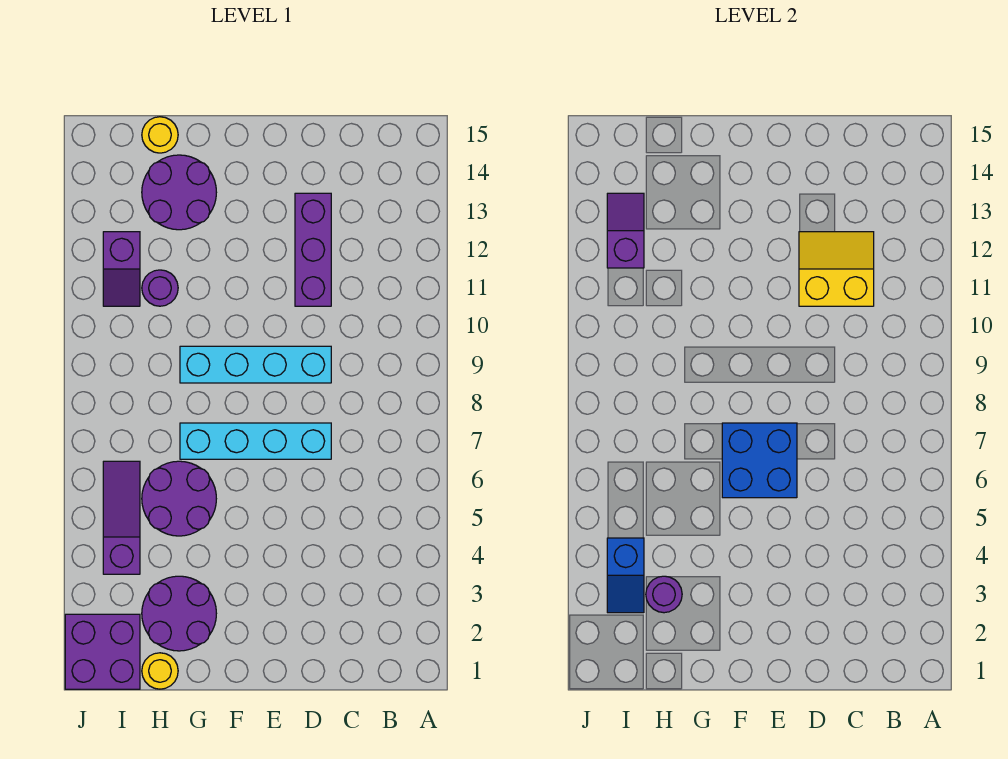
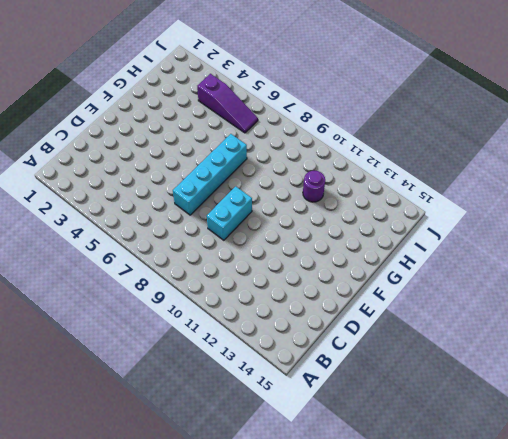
cyan 1x2 brick [207,186,252,240] -> cyan 1x4 brick [180,346,331,383]
none -> purple 1x3 brick [295,193,331,306]
none -> purple 2x2 round brick [142,576,216,651]
none -> purple 2x2 round brick [142,461,216,536]

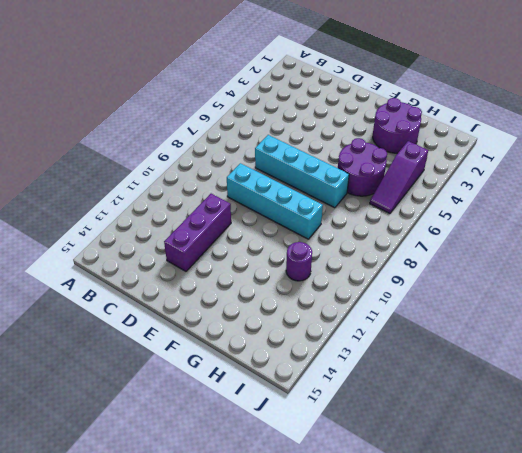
none -> purple 2x2 round brick [142,155,216,230]
none -> yellow 1x1 round brick [142,653,178,689]
none -> yellow 1x1 round brick [142,117,178,153]

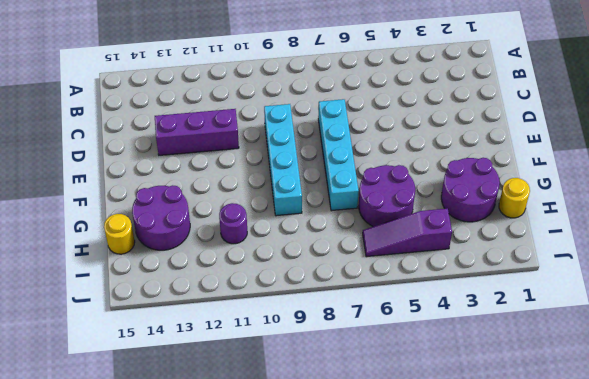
none -> purple 2x2 brick [65,614,140,689]
none -> purple 1x2 slope [103,232,140,306]
none -> yellow 2x2 slope [799,232,874,306]

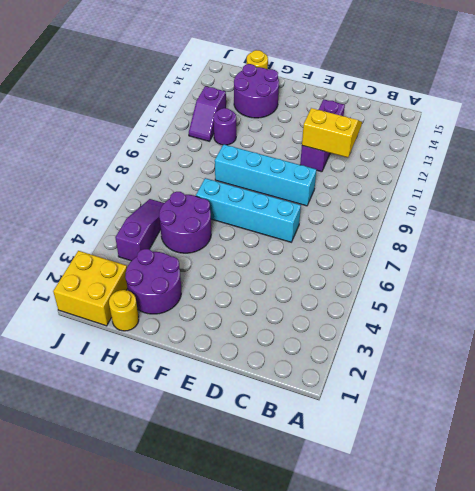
yellow 2x2 brick [53,251,128,326] -> purple 2x2 brick [65,614,140,689]
none -> blue 2x2 brick [722,423,797,498]
none -> purple 1x1 round brick [646,576,682,613]
none -> blue 1x2 slope [607,538,644,613]

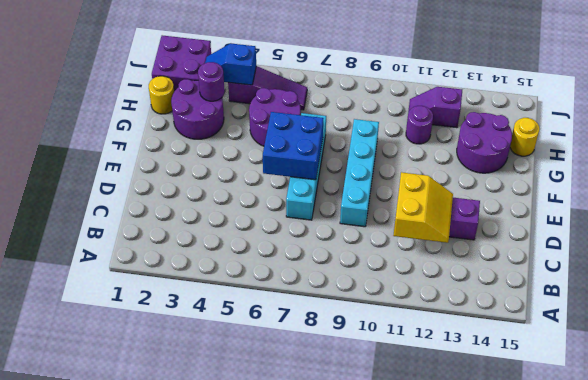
none -> purple 1x2 slope [607,193,644,268]

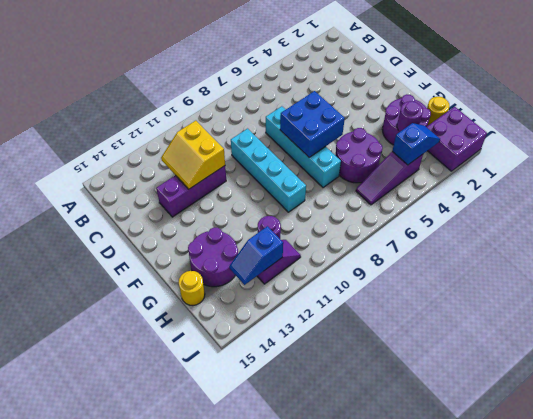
blue 1x2 slope [229,226,283,285] -> purple 1x2 slope [607,193,644,268]

